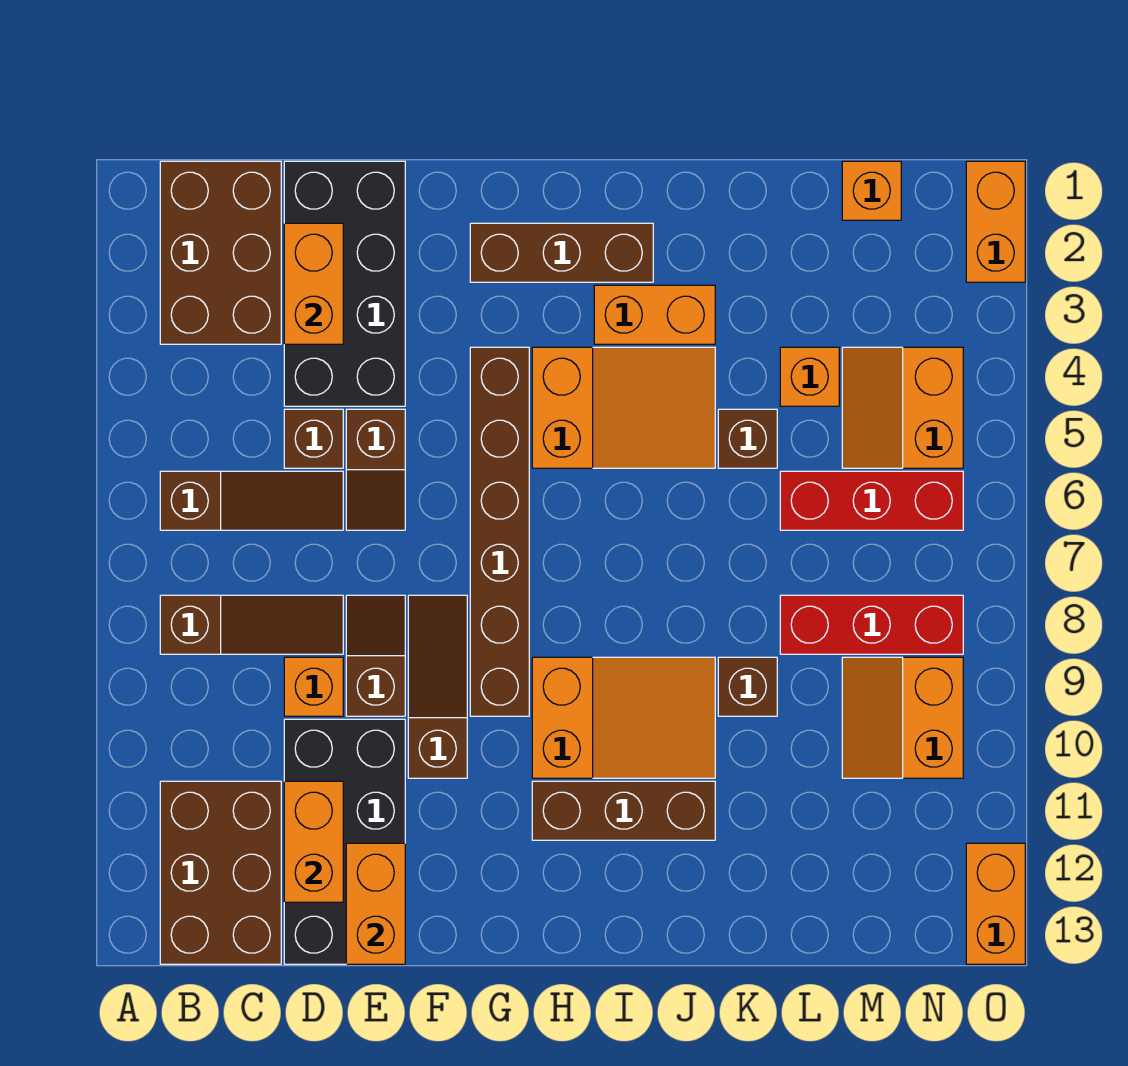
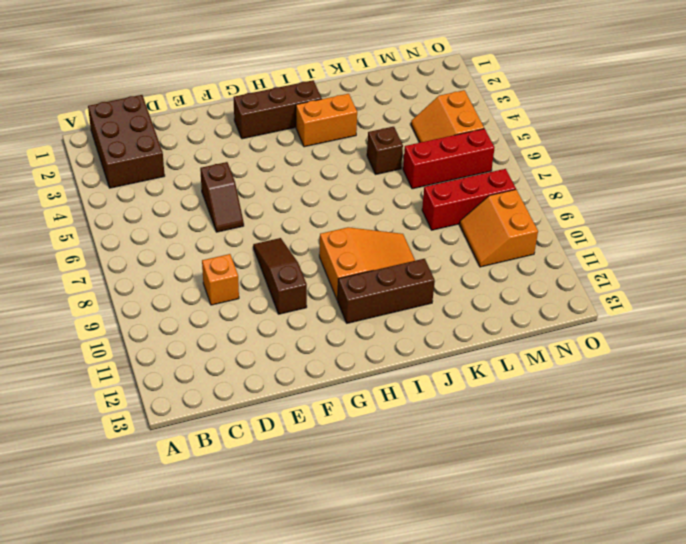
none -> brown 1x3 slope [160,471,343,530]
none -> brown 1x3 slope [160,595,343,654]
none -> brown 2x3 brick [160,781,281,964]
none -> black 2x4 brick [284,161,405,406]

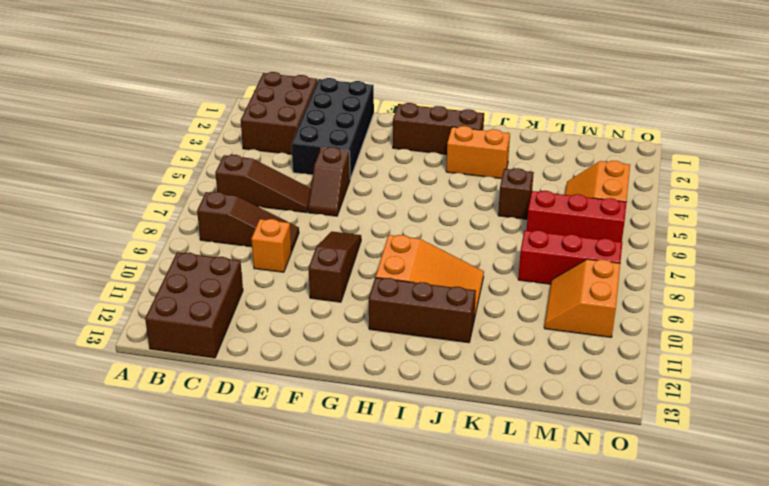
none -> brown 1x1 brick [284,409,343,468]
none -> black 2x4 brick [284,719,405,964]
none -> brown 1x2 slope [346,595,405,716]
none -> brown 1x6 brick [470,347,529,716]

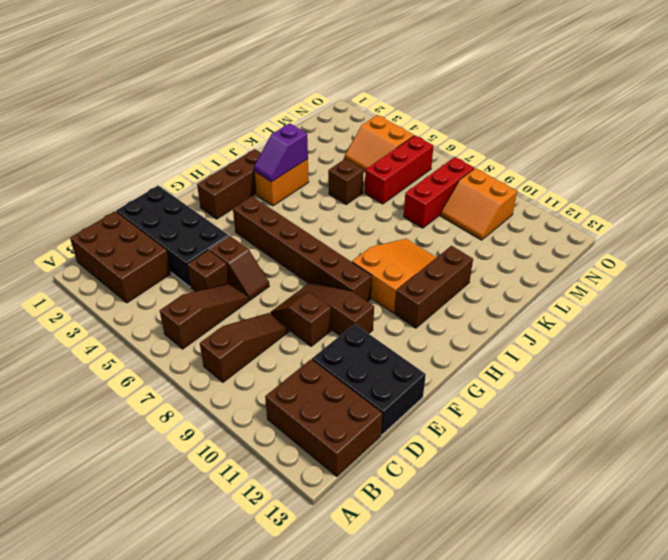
black 2x3 brick [312,324,426,435] -> black 2x4 brick [284,719,405,964]
purple 1x2 slope [254,123,308,182] -> none
none -> orange 1x1 brick [284,657,343,716]
none -> orange 2x3 slope [532,347,715,468]
none -> brown 1x1 brick [718,657,777,716]
none -> orange 1x1 brick [780,347,839,406]

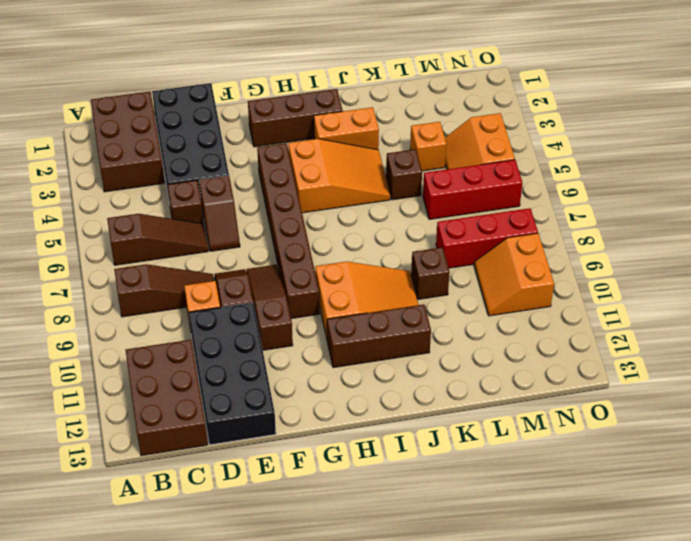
none -> orange 1x1 brick [842,161,901,220]
none -> orange 1x2 brick [966,161,1025,282]
none -> orange 1x2 brick [966,843,1025,964]
none -> orange 1x2 brick [284,223,343,344]

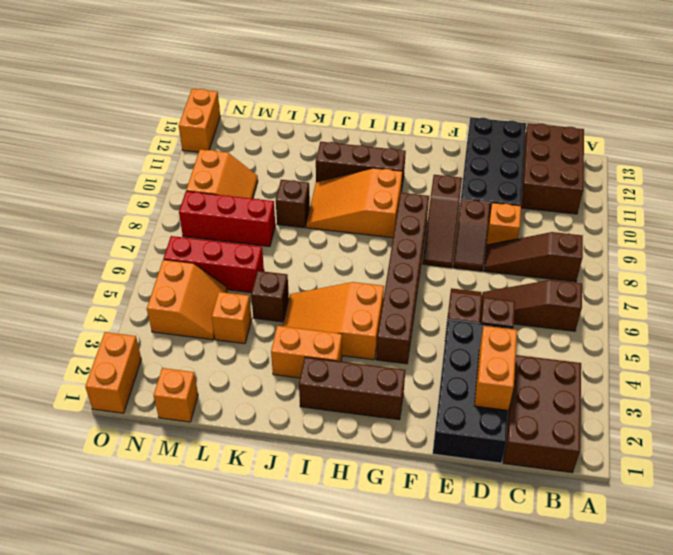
none -> orange 1x2 brick [284,781,343,902]
none -> orange 1x2 brick [346,843,405,964]

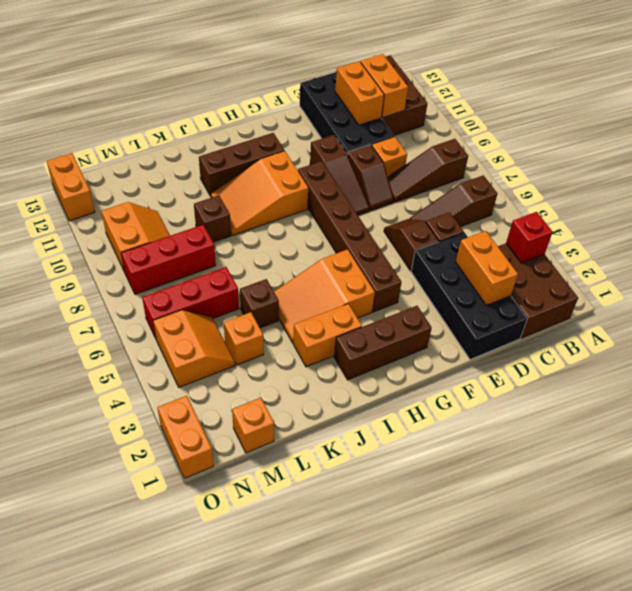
red 1x1 brick [506,212,553,263] -> none
orange 1x2 brick [361,54,408,118] -> orange 1x2 brick moved to [346,843,405,964]

